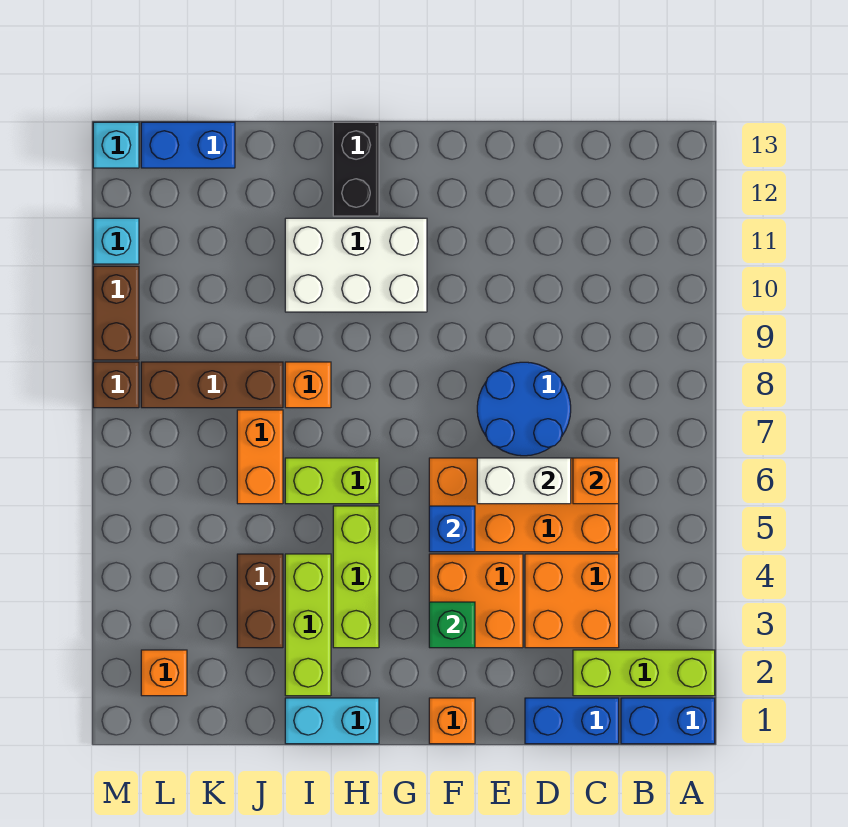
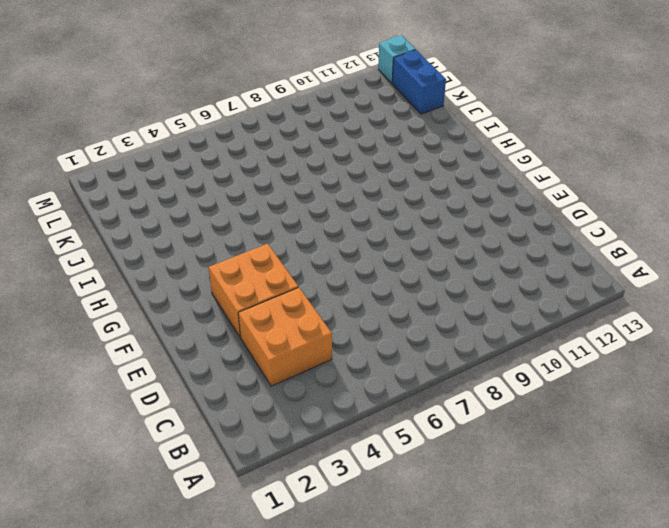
none -> blue 1x2 brick [621,698,715,744]
none -> lime 1x3 brick [573,650,715,696]
none -> blue 1x2 brick [525,698,619,744]

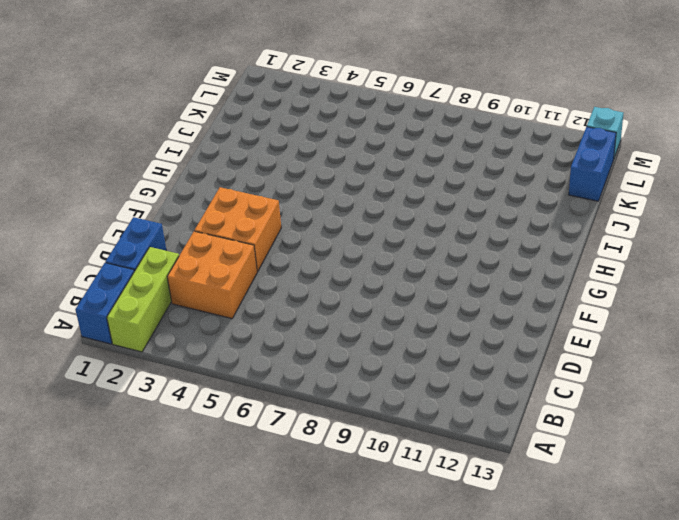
none -> orange 2x4 brick [429,458,619,552]
none -> blue 2x2 round brick [477,362,571,456]
none -> orange 1x1 brick [429,698,475,744]

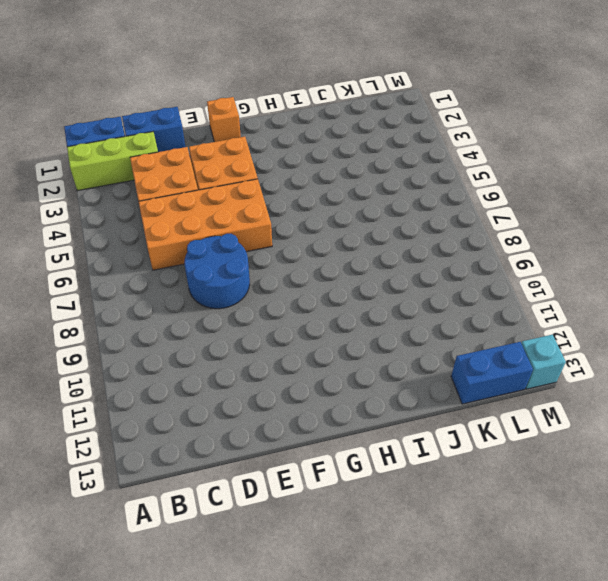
none -> white 2x3 brick [285,218,427,312]
none -> cyan 1x2 brick [285,698,379,744]
none -> lime 1x3 brick [333,506,379,648]

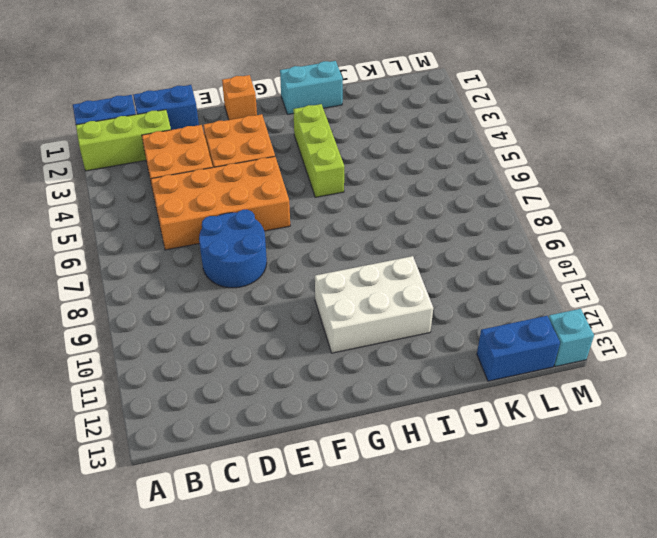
none -> lime 1x2 brick [285,458,379,504]
none -> black 1x2 brick [333,122,379,216]
none -> lime 1x3 brick [285,554,331,696]

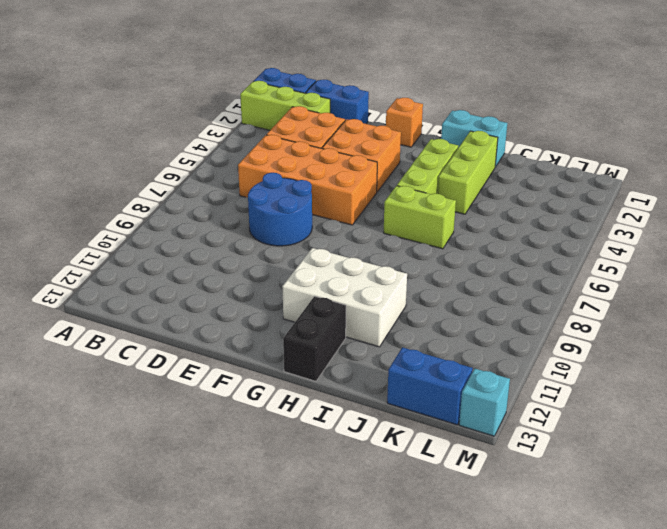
none -> orange 1x1 brick [285,362,331,408]
none -> brown 1x2 brick [237,554,283,648]
none -> orange 1x2 brick [237,410,283,504]

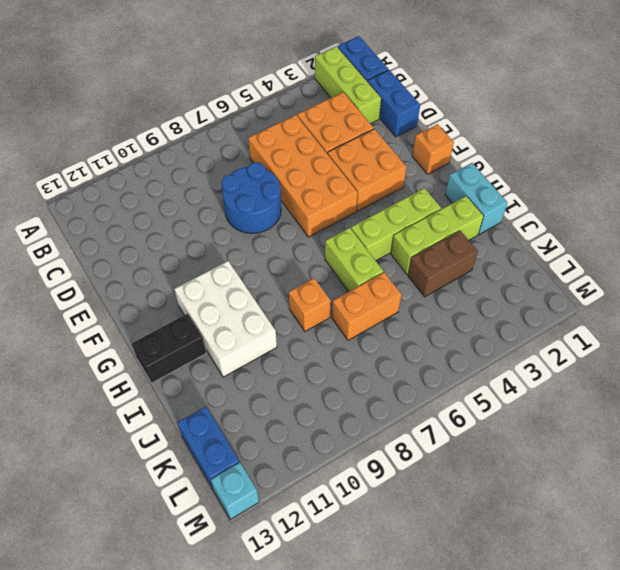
none -> brown 1x3 brick [141,362,283,408]
none -> orange 1x1 brick [141,650,187,696]
none -> brown 1x1 brick [93,362,139,408]

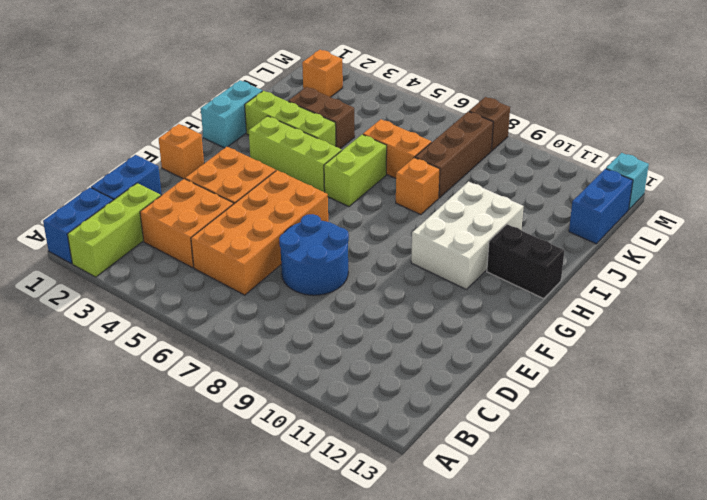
none -> brown 1x2 brick [93,266,139,360]
none -> cyan 1x1 brick [93,218,139,264]
none -> orange 1x1 brick [573,458,619,504]

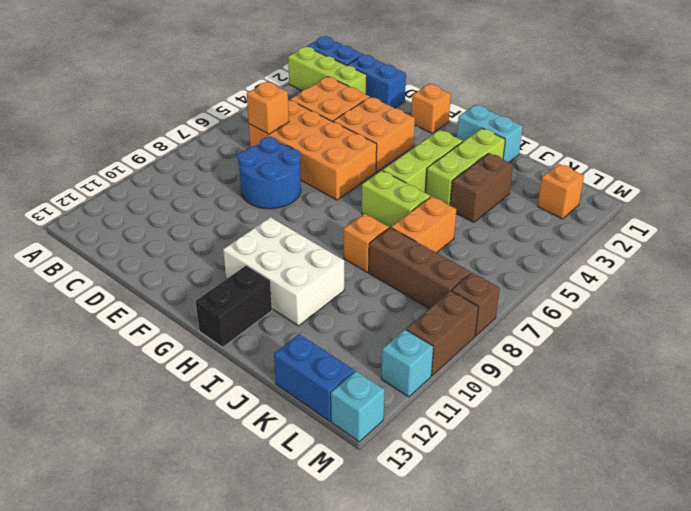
none -> white 1x2 brick [477,458,571,504]
none -> green 1x1 brick [429,602,475,648]
none -> blue 1x1 brick [429,506,475,552]

